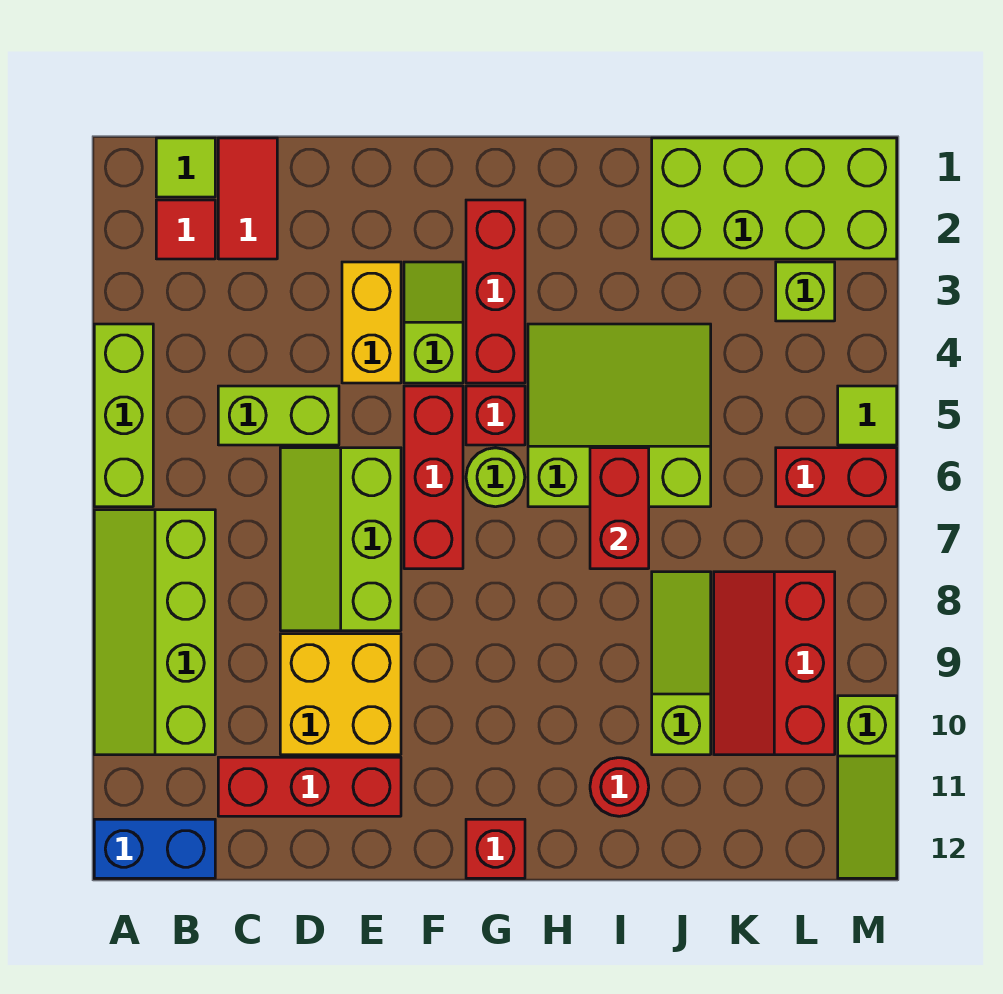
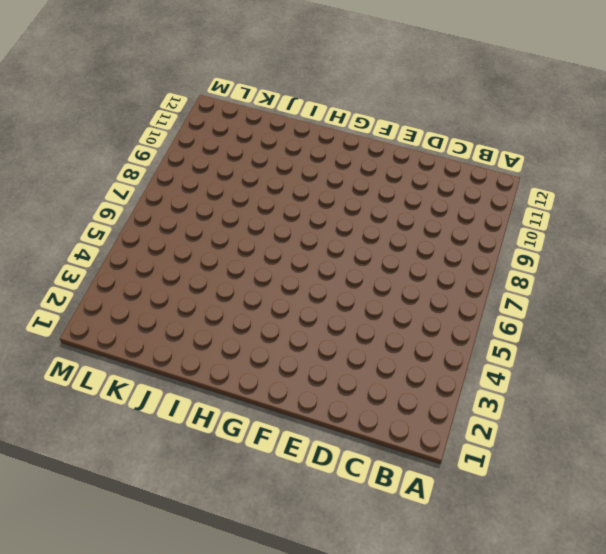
none -> lime 1x3 brick [94,324,153,507]
none -> lime 2x4 slope [94,510,215,755]
none -> blue 1x2 brick [94,819,215,878]

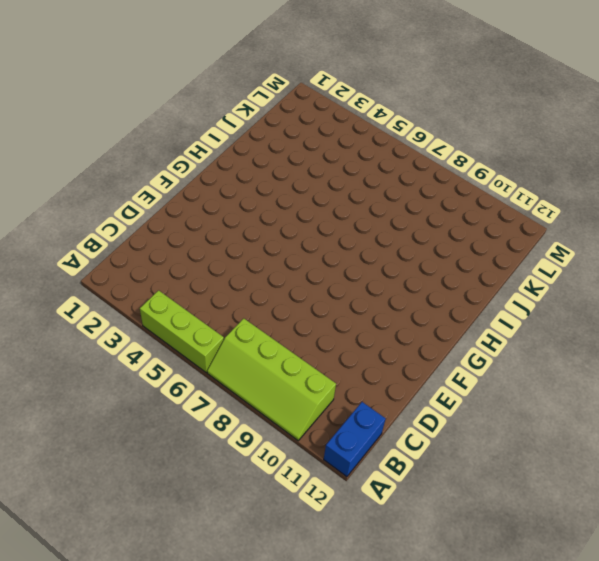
none -> lime 1x1 tile [156,138,215,197]
none -> red 1x1 tile [156,200,215,259]
none -> red 1x2 tile [218,138,277,259]

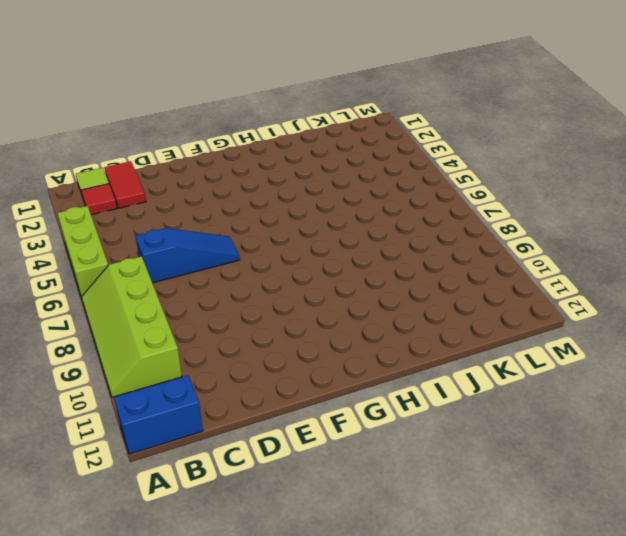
blue 1x3 slope [136,228,240,283] -> lime 2x3 slope [280,448,401,631]
none -> lime 1x2 brick [218,386,339,445]
none -> red 1x3 brick [218,757,401,816]
none -> yellow 2x2 brick [280,634,401,755]

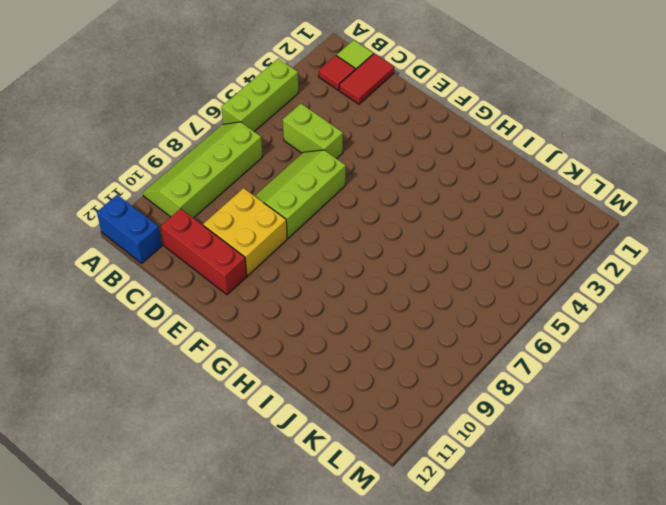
none -> yellow 1x2 brick [342,262,401,383]
none -> lime 1x2 slope [404,262,463,383]
none -> red 1x3 brick [404,386,463,569]

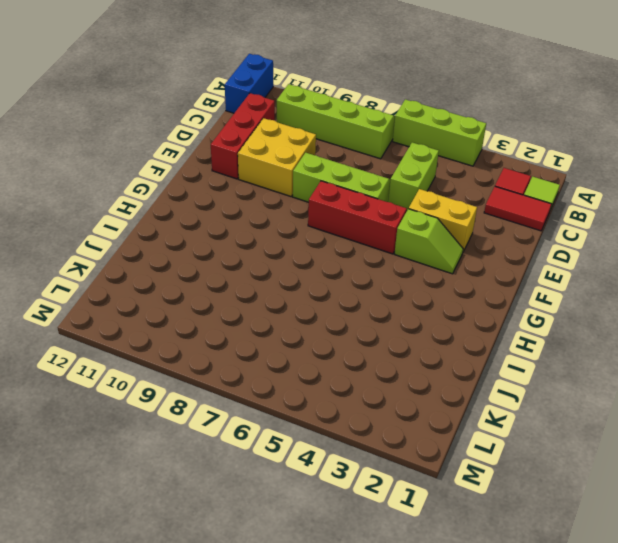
none -> red 1x3 brick [466,200,525,383]
none -> red 1x1 brick [466,386,525,445]
none -> lime 1x1 round brick [466,448,525,507]

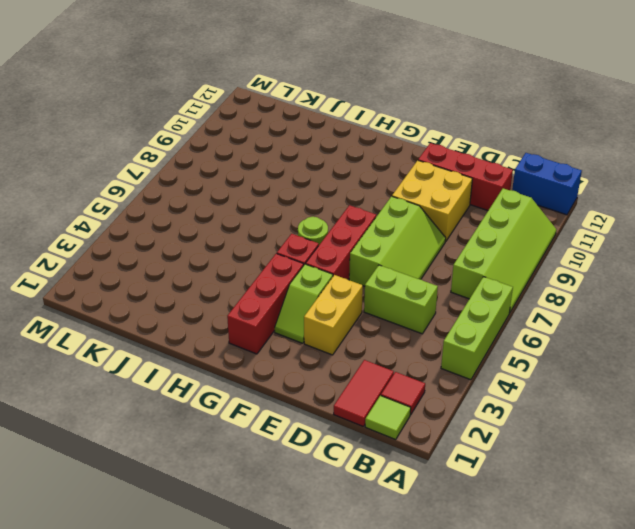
none -> red 1x1 brick [466,819,525,878]
none -> lime 3x3 slope [528,324,711,507]
none -> red 1x1 round brick [590,758,649,816]

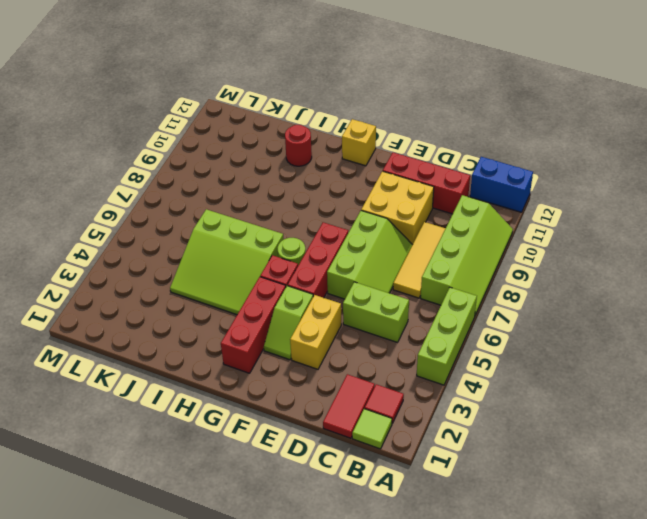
yellow 1x3 tile [393,222,445,298] -> none
yellow 1x1 brick [342,119,376,166] -> red 1x1 brick [466,819,525,878]
none -> lime 2x4 brick [652,138,897,259]
none -> lime 1x3 slope [652,572,711,755]
none -> red 2x3 slope [714,572,835,755]

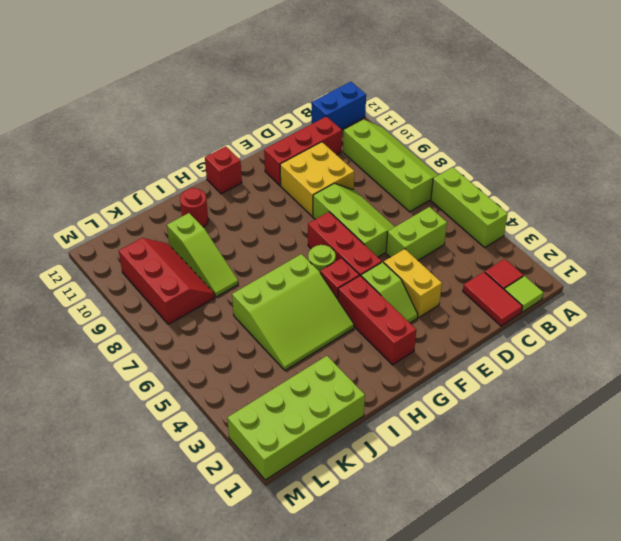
none -> lime 1x1 brick [776,262,835,321]
none -> red 1x2 brick [776,448,897,507]
none -> lime 1x1 tile [838,386,897,445]

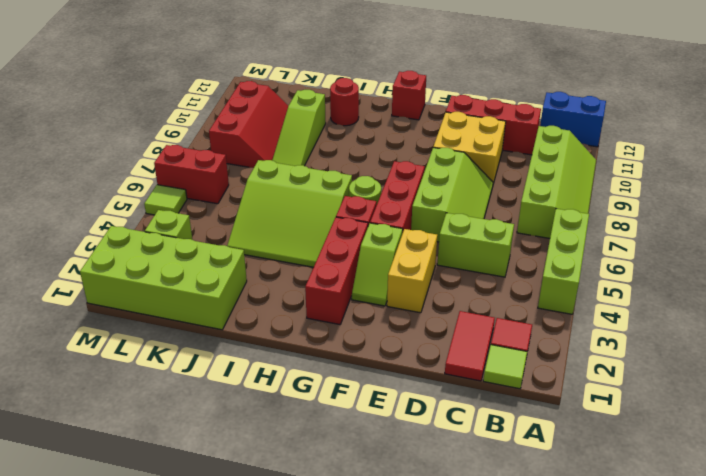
none -> lime 1x3 slope [838,696,897,878]
none -> red 1x2 brick [590,448,649,569]

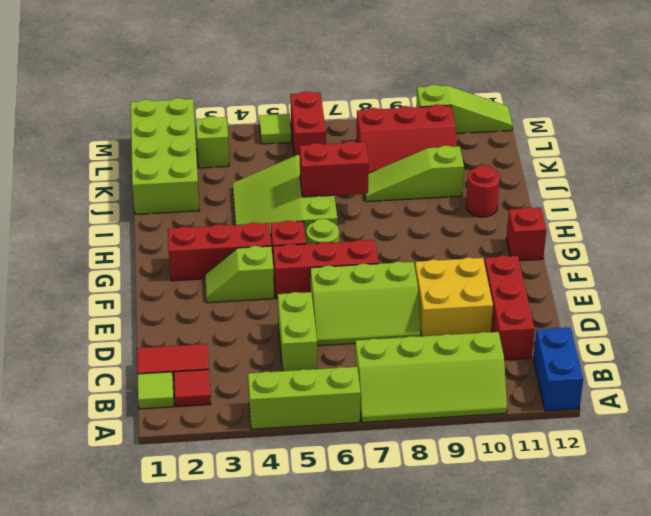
none -> yellow 1x2 brick [342,262,401,383]

